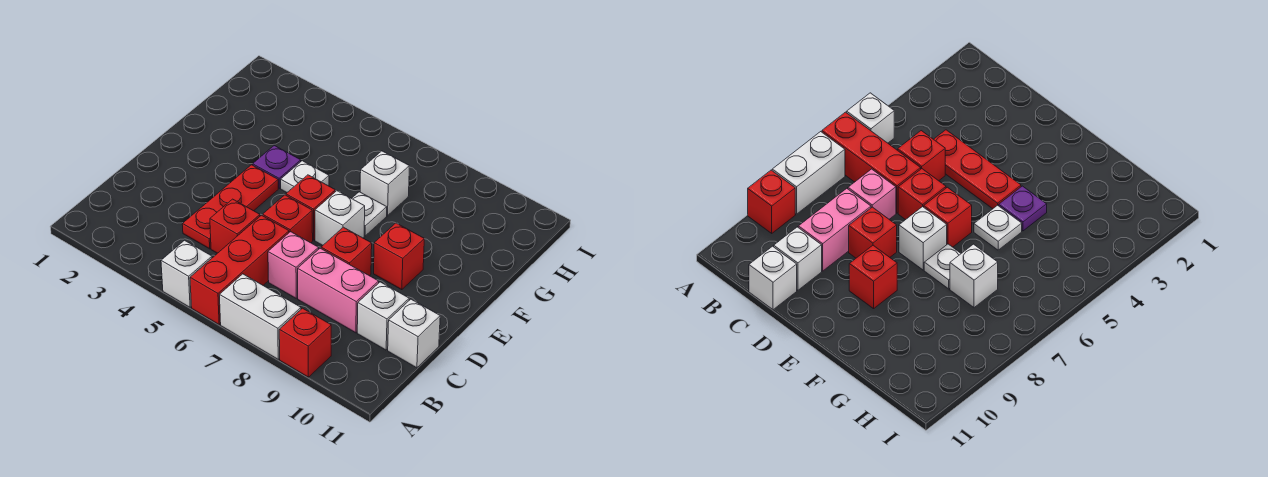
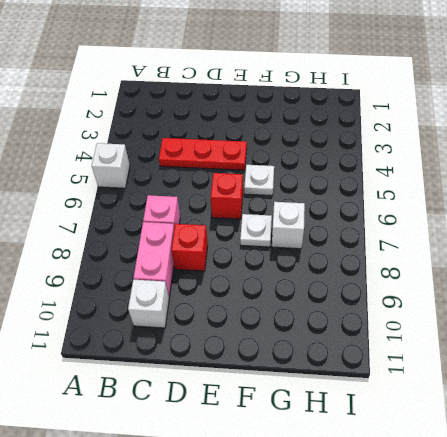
none -> red 1x3 brick [190,215,289,324]
none -> white 1x2 brick [220,274,301,359]
none -> red 1x1 brick [279,308,331,377]

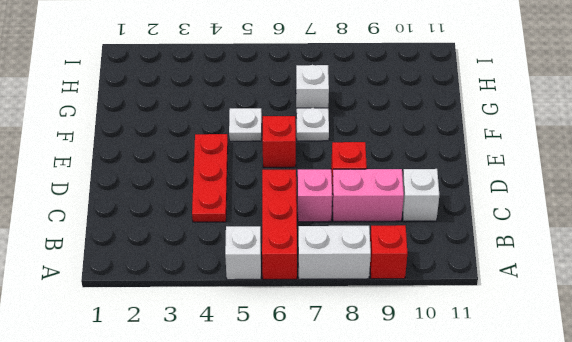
none -> red 1x1 brick [210,199,260,253]
none -> white 1x1 brick [388,299,440,368]
none -> red 1x1 brick [263,195,313,243]

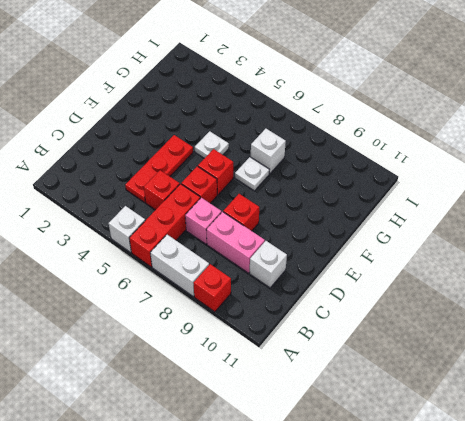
none -> white 1x1 brick [388,299,440,368]
none -> white 1x1 brick [315,191,365,245]
none -> red 1x1 brick [374,223,424,290]

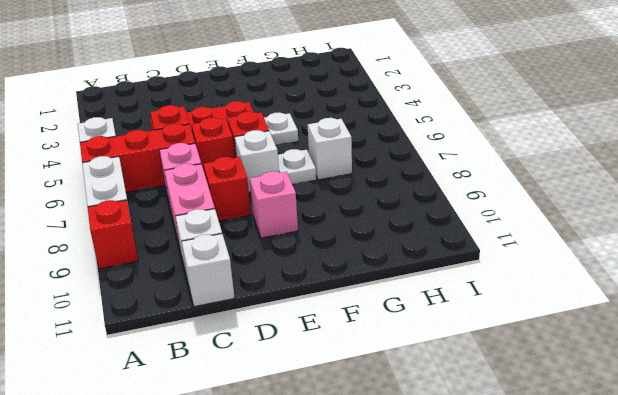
pink 1x1 brick [250,171,298,238] -> red 1x1 brick [374,223,424,290]
none -> purple 1x1 plate [253,146,301,188]

